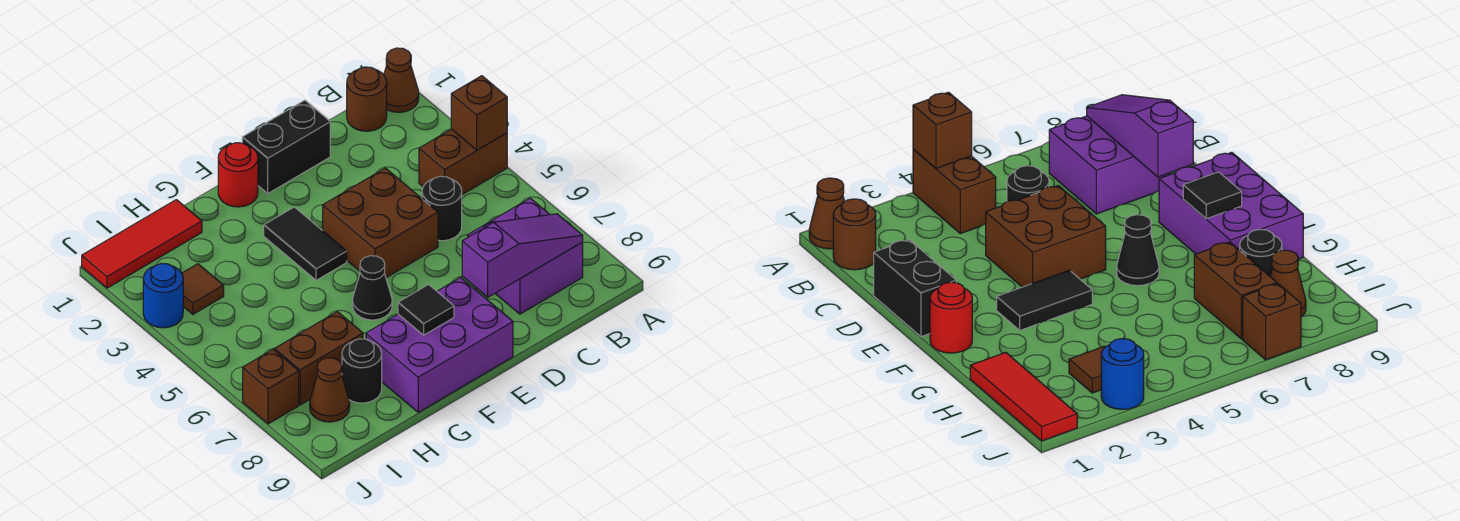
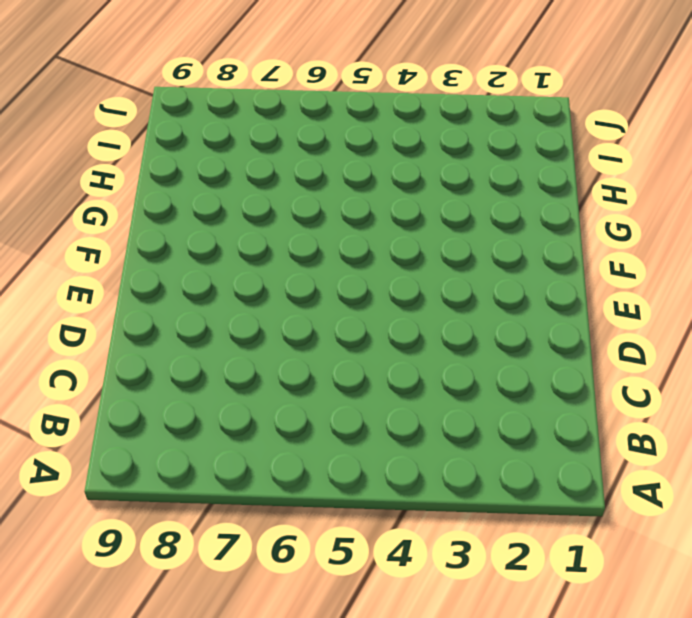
none -> brown 1x1 cone [384,48,419,112]
none -> brown 1x2 brick [419,129,507,195]
none -> brown 1x1 round brick [347,67,387,131]

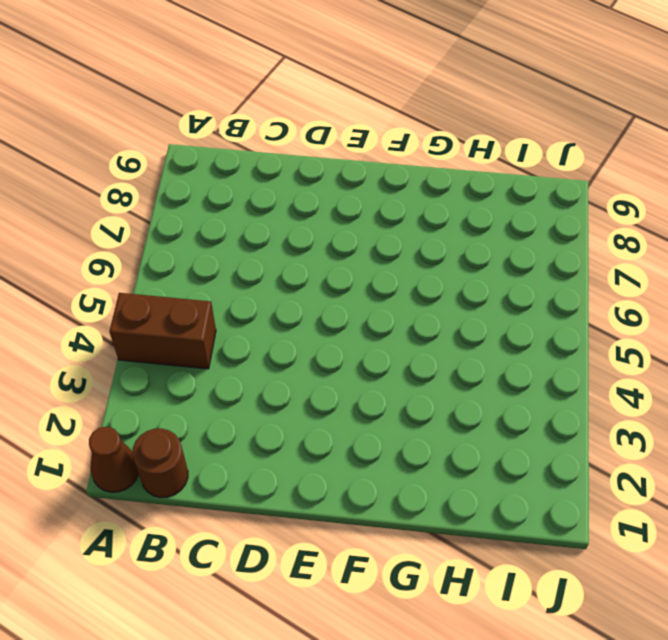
none -> purple 2x2 brick [468,198,583,314]
none -> black 1x1 round brick [422,176,462,241]
none -> black 1x2 brick [242,100,330,193]

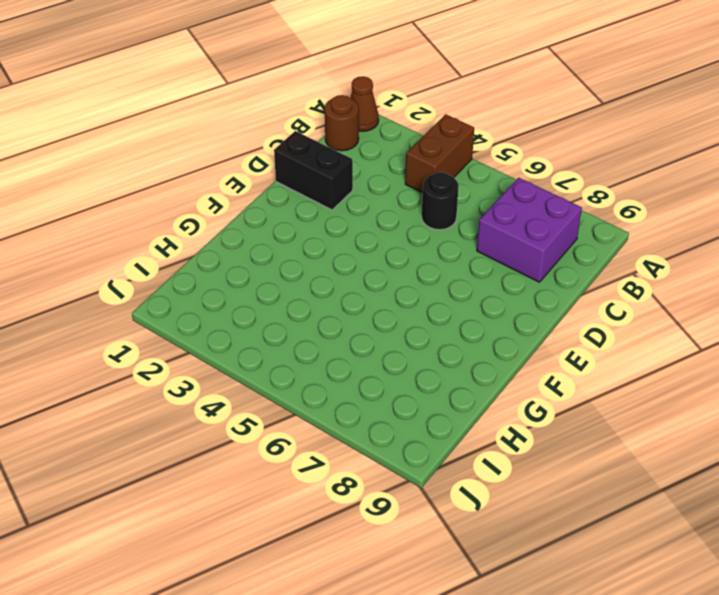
black 1x2 brick [274,131,353,210] -> black 1x2 brick turned to [242,100,330,193]
none -> brown 2x2 brick [323,168,438,278]
none -> purple 2x3 brick [366,277,513,412]
none -> red 1x1 round brick [218,143,258,207]

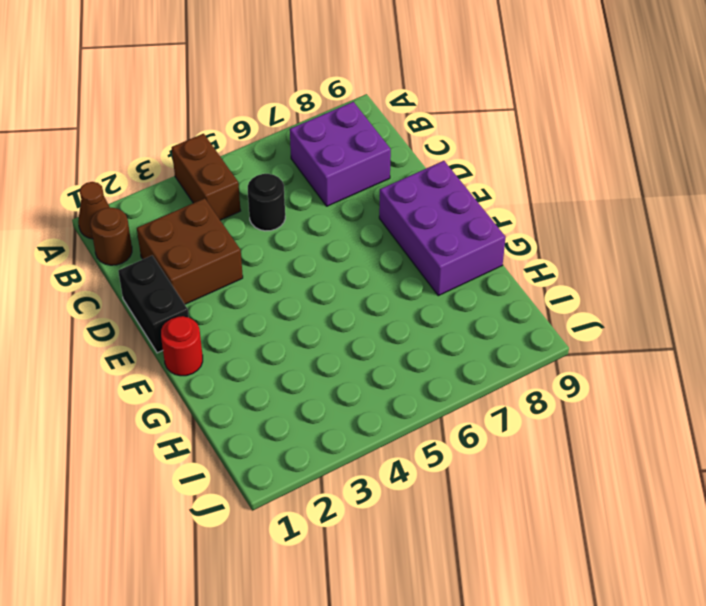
brown 2x2 brick [137,198,243,304] -> brown 2x2 brick moved to [323,168,438,278]
none -> black 1x2 tile [264,207,347,280]
none -> black 1x1 cone [352,256,392,320]
none -> red 1x3 tile [82,200,202,288]

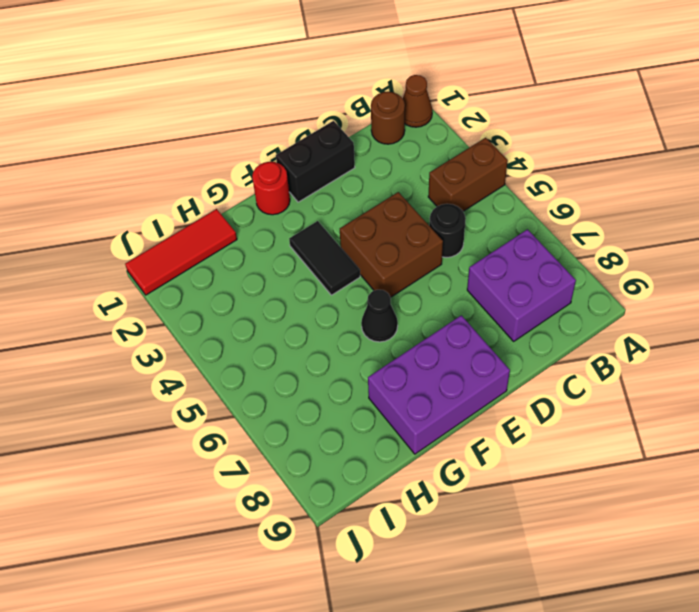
none -> brown 1x2 brick [275,312,363,405]
none -> black 1x1 round brick [342,339,382,403]
none -> brown 1x1 tile [182,264,224,314]

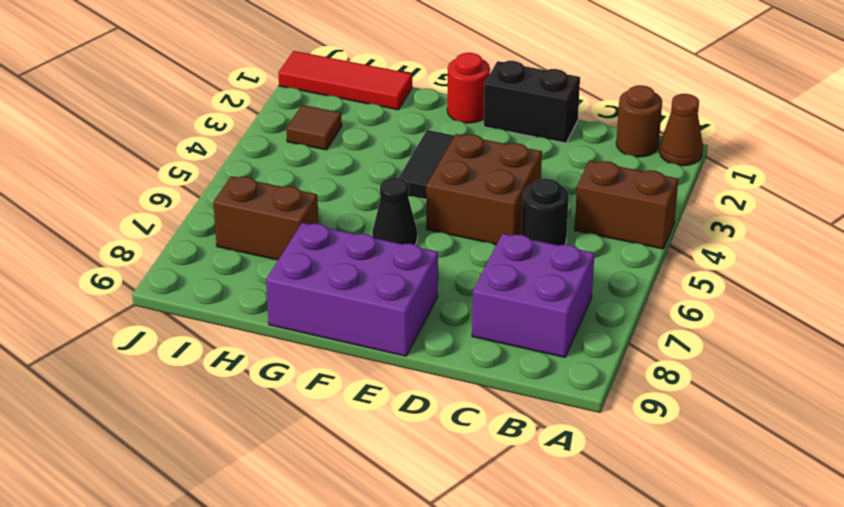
none -> black 1x1 round brick [342,339,382,403]
none -> brown 1x1 cone [310,358,350,422]
none -> blue 1x1 round brick [143,263,183,328]

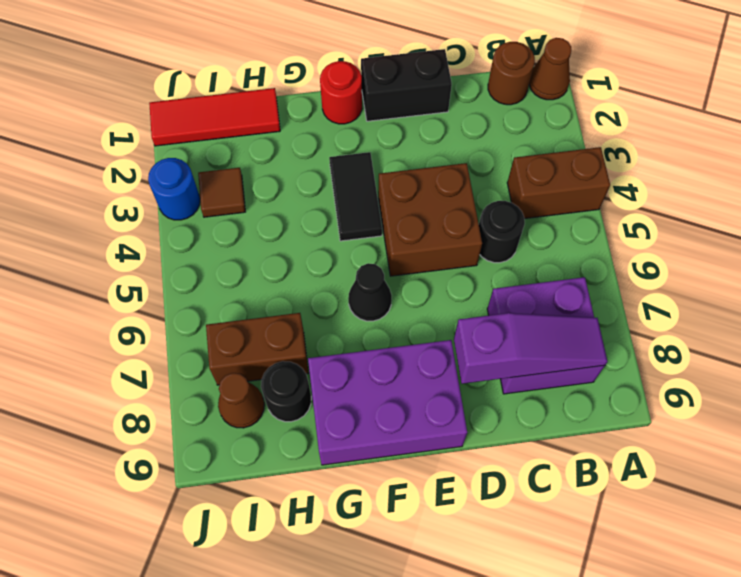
none -> brown 1x1 brick [243,349,299,424]
none -> brown 1x1 brick [451,76,507,150]
none -> black 1x1 tile [398,285,454,335]

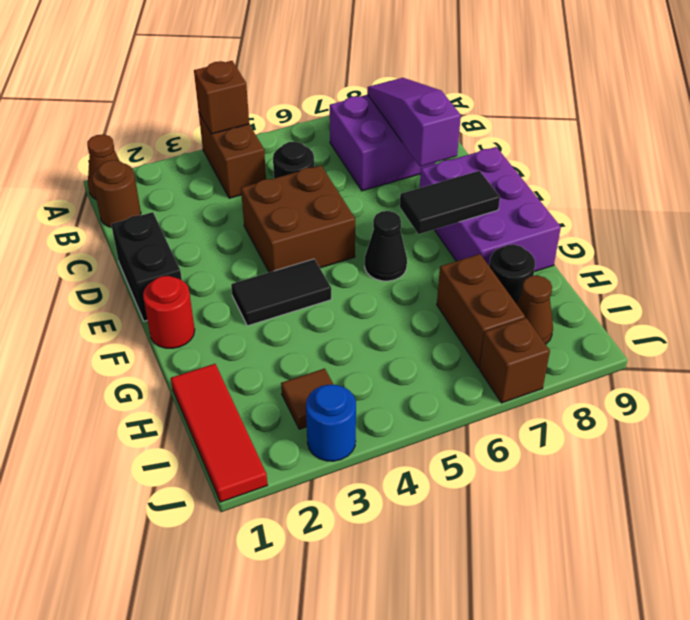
black 1x2 tile [400,171,500,234] -> black 1x1 tile [398,285,454,335]

